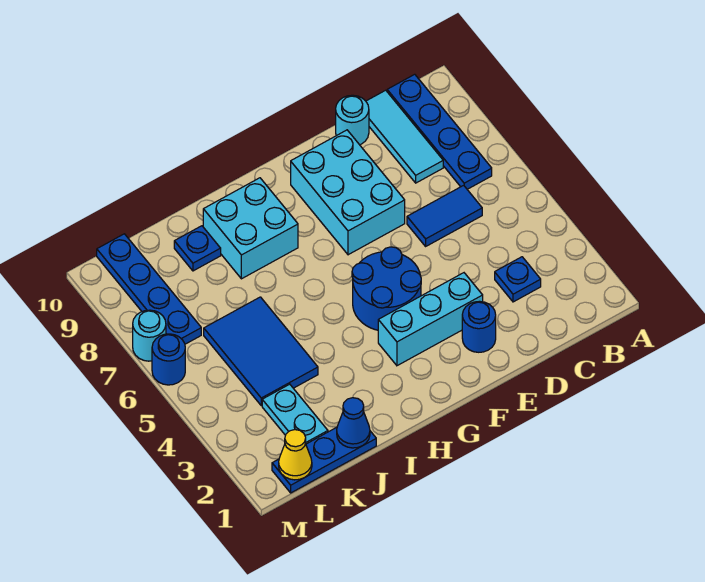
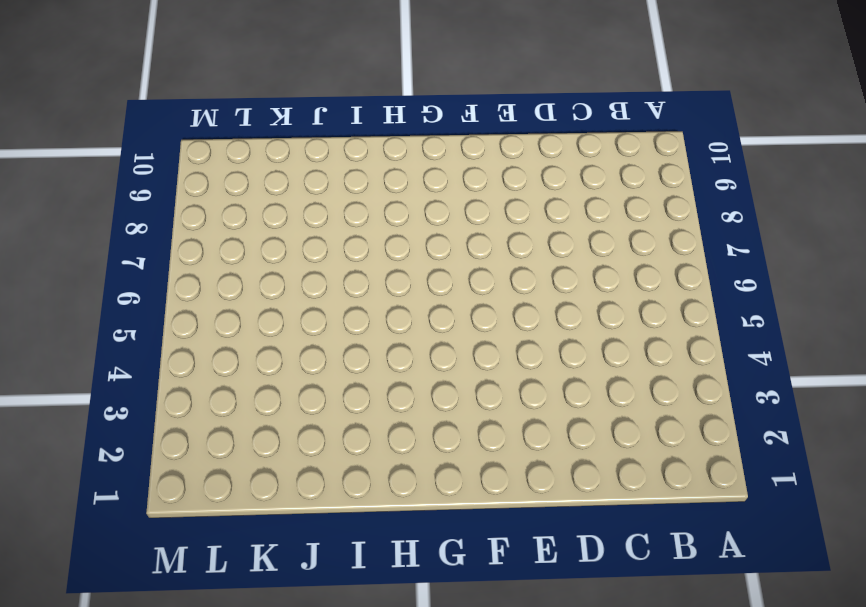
none -> blue 1x4 plate [387,74,492,189]
none -> blue 1x1 plate [495,257,541,302]
none -> blue 1x2 tile [407,185,482,246]

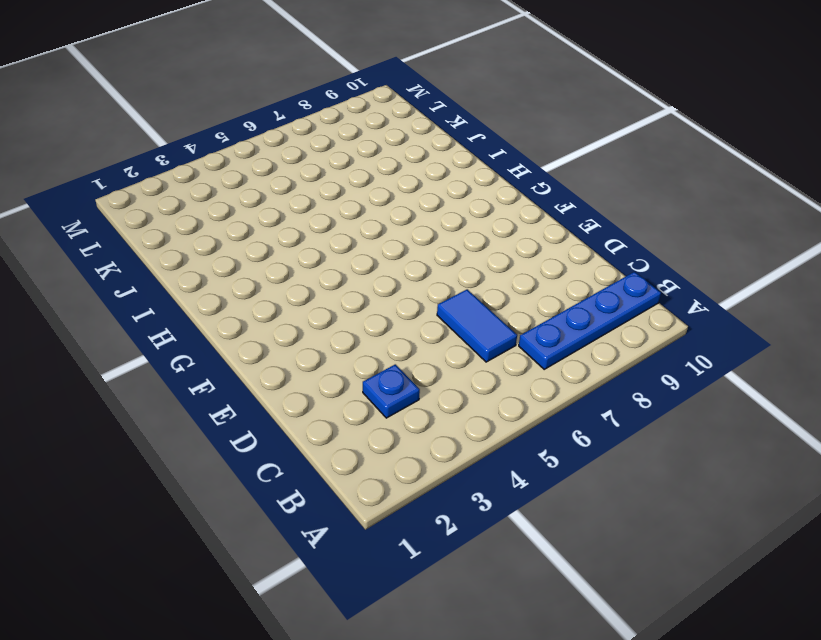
none -> cyan 1x3 tile [366,90,443,183]
none -> cyan 1x1 round brick [336,95,369,145]
none -> blue 1x1 round brick [462,301,496,352]

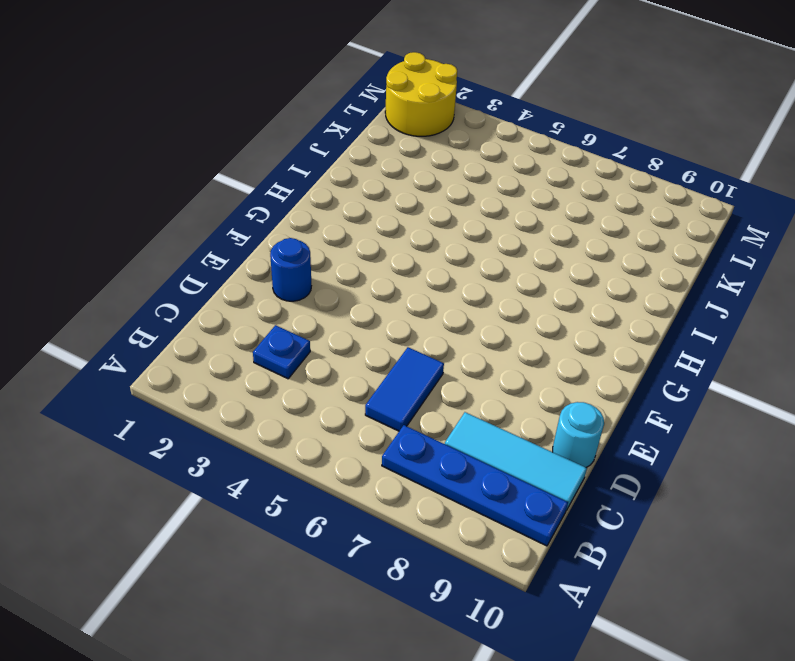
yellow 2x2 round brick [385,52,457,136] -> blue 1x3 plate [272,427,376,493]
none -> cyan 1x3 brick [378,273,483,366]
none -> cyan 2x3 brick [291,130,405,255]
none -> blue 2x2 round brick [352,247,421,330]

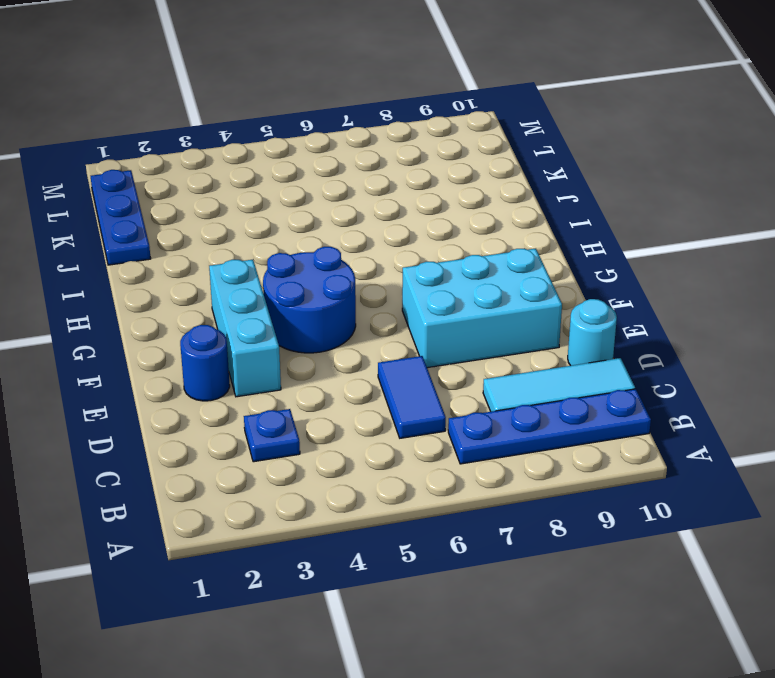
none -> cyan 2x2 brick [203,178,298,279]
none -> blue 2x3 tile [204,297,318,406]
none -> blue 1x1 plate [174,226,221,271]

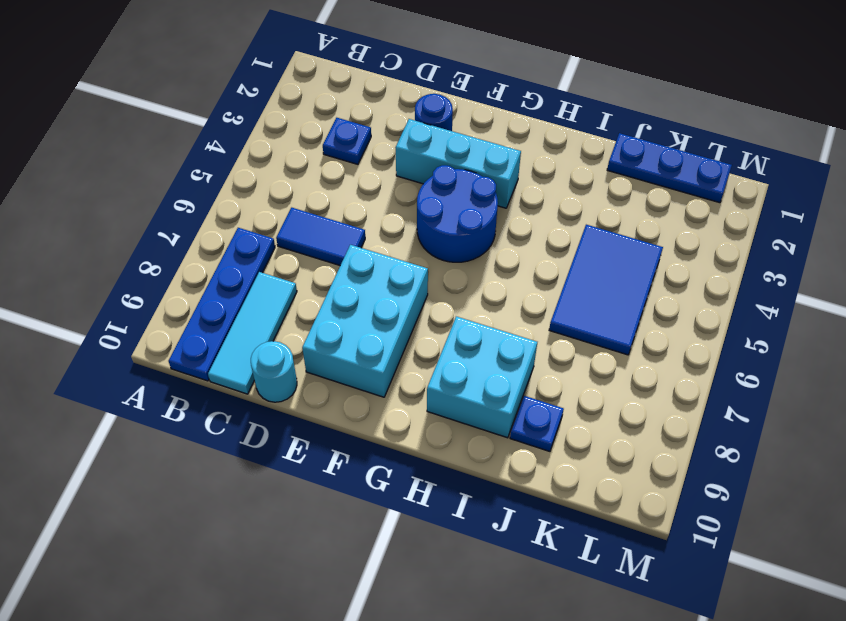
none -> cyan 1x2 plate [262,384,328,444]
none -> blue 1x4 plate [97,234,201,344]
none -> blue 1x1 round brick [152,334,185,385]

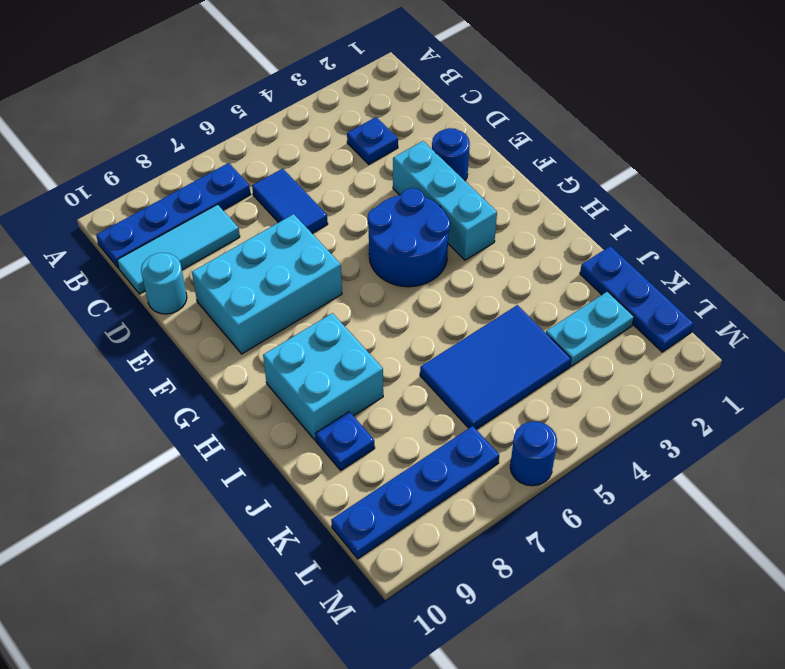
none -> cyan 1x1 round brick [133,310,166,361]
none -> blue 1x1 cone [337,398,370,448]
none -> yellow 1x1 cone [279,430,312,480]

